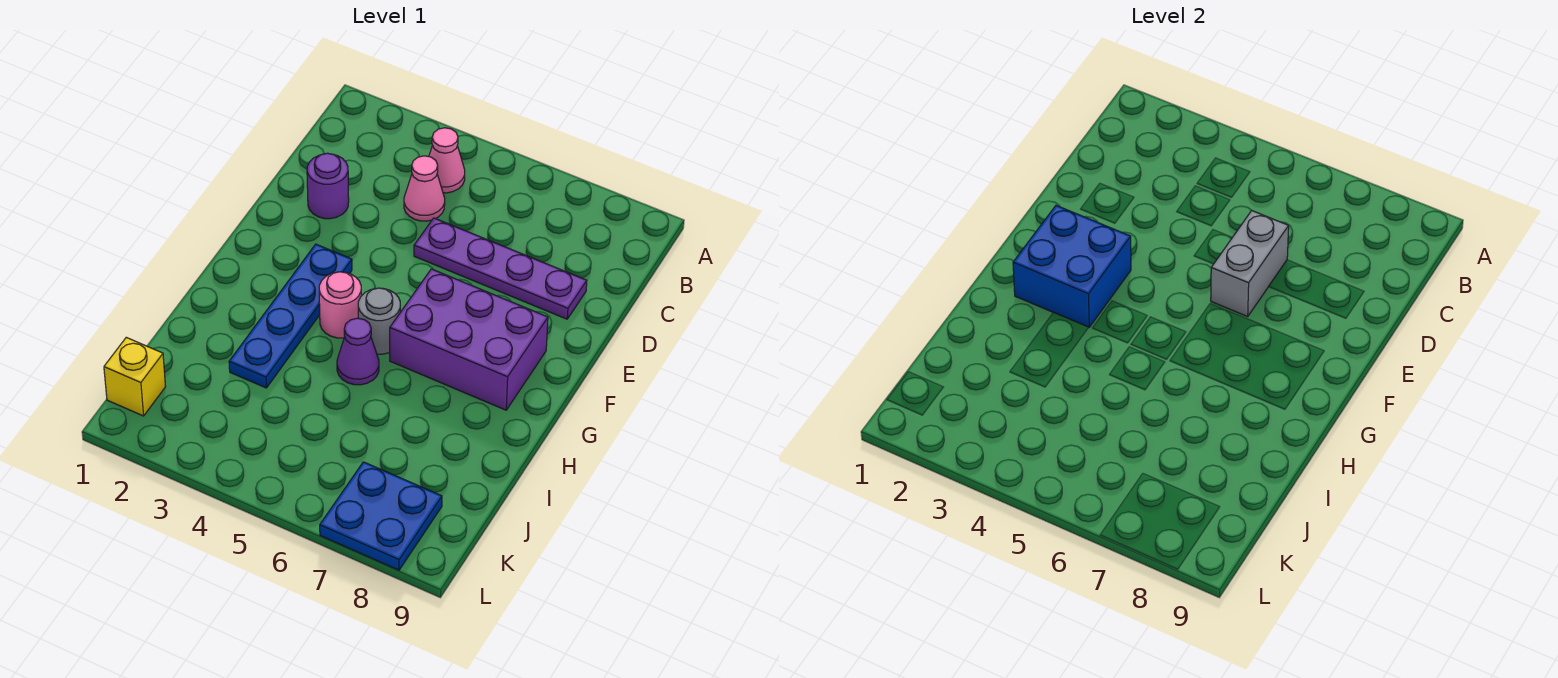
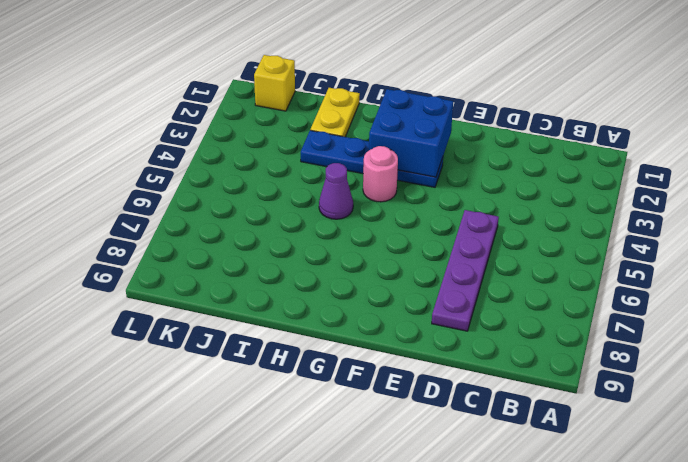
yellow 1x2 plate [310,88,360,137] -> none
none -> pink 1x1 cone [429,128,465,193]
none -> pink 1x1 cone [404,156,445,221]
none -> purple 1x1 round brick [307,153,349,219]

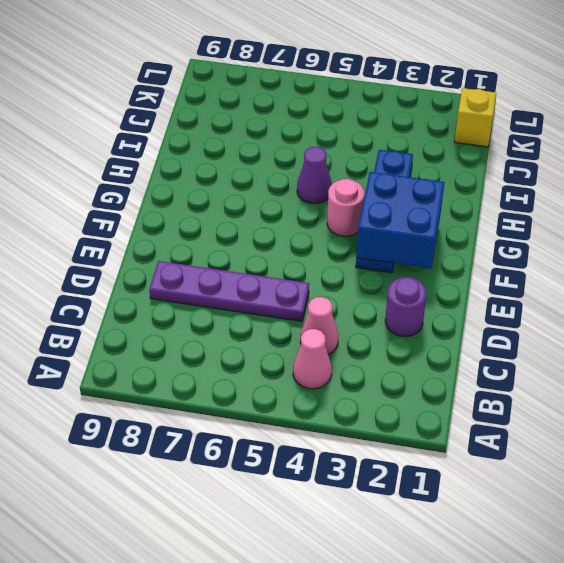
none -> purple 2x3 brick [390,269,548,410]
none -> grey 1x1 round brick [358,288,400,354]
none -> blue 2x2 plate [320,462,442,570]

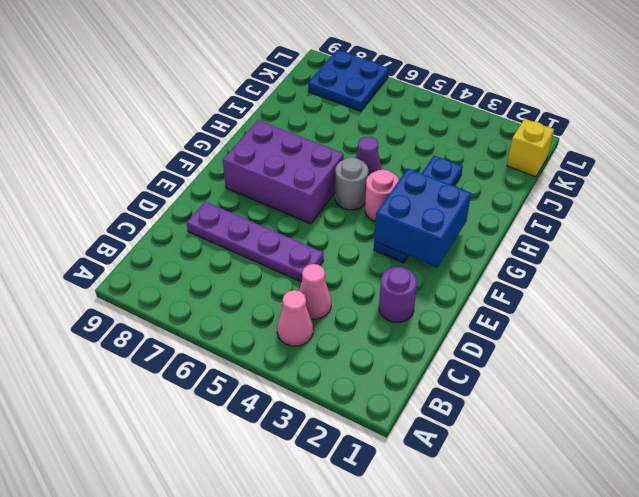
none -> grey 1x2 brick [1211,211,1289,317]

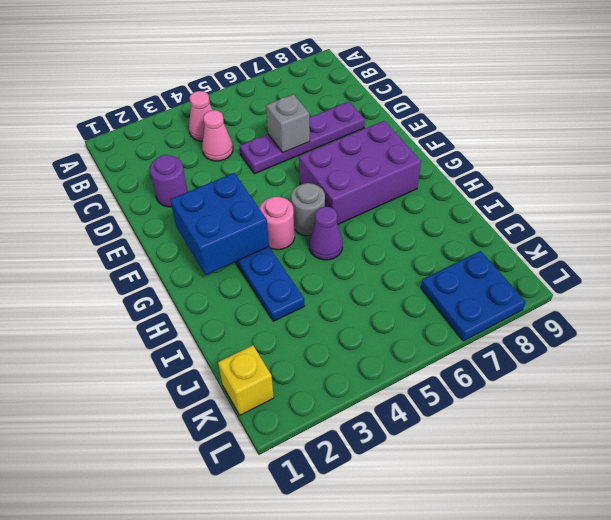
grey 1x1 brick [266,94,310,153] -> grey 1x2 brick [1211,211,1289,317]

